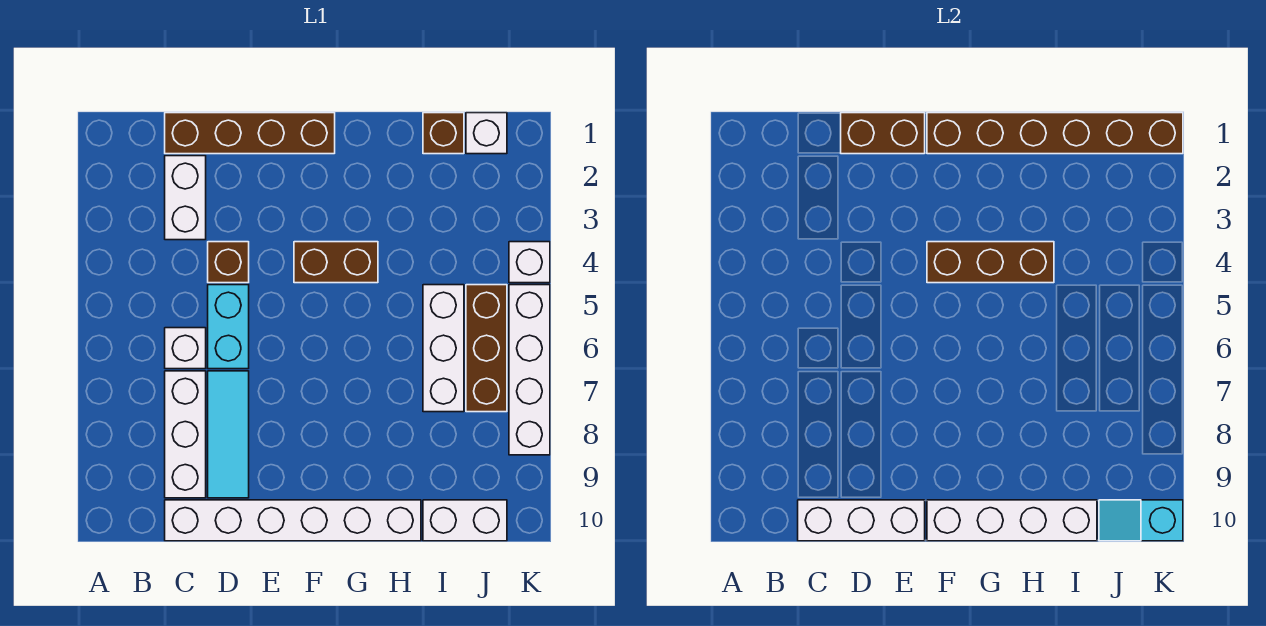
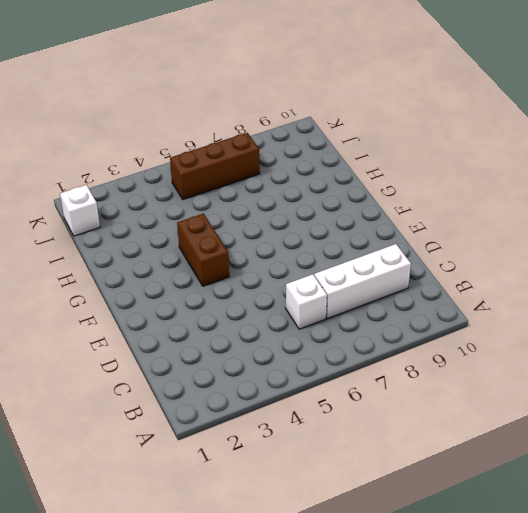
none -> brown 1x4 brick [165,113,335,154]
none -> white 1x2 brick [165,156,206,240]
none -> white 1x6 brick [165,500,421,541]

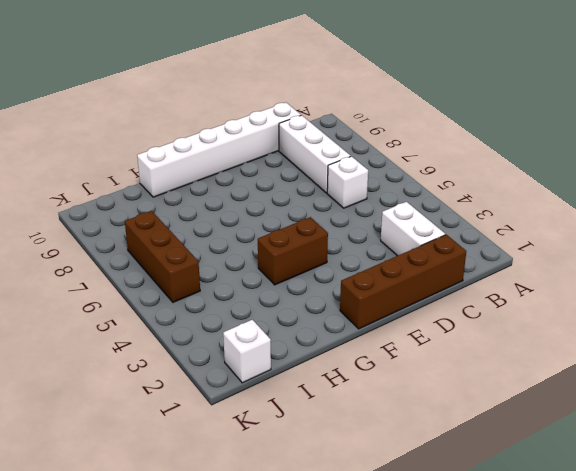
none -> brown 1x1 brick [208,242,249,283]
none -> cyan 1x2 brick [208,285,249,369]
none -> cyan 1x3 tile [208,371,249,498]

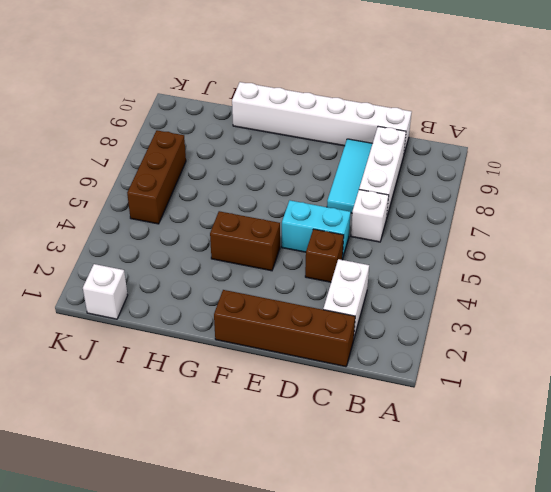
cyan 1x2 brick [282,200,351,259] -> cyan 1x2 brick turned to [208,285,249,369]
none -> brown 1x1 brick [423,113,464,154]
none -> white 1x3 brick [423,285,464,412]
none -> white 1x2 brick [423,500,507,541]

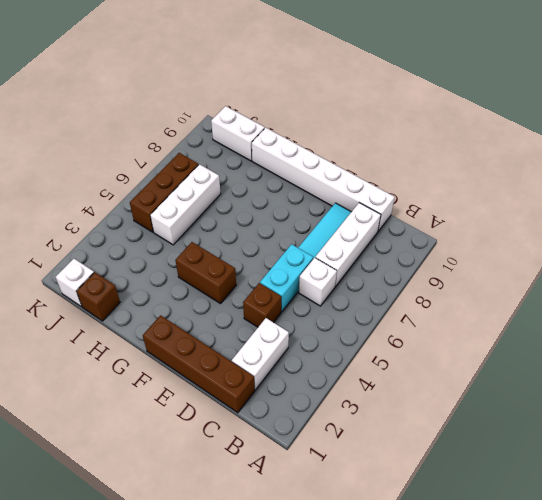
none -> white 1x1 brick [509,242,550,283]
none -> white 1x4 brick [509,285,550,455]
none -> white 1x3 brick [798,500,925,541]

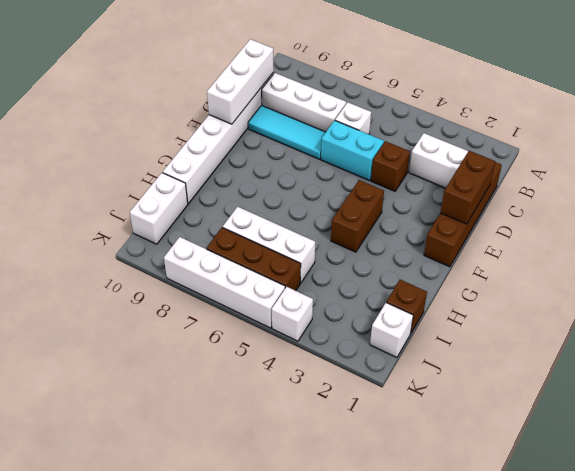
none -> brown 1x6 brick [927,113,1183,154]
none -> brown 1x3 brick [927,242,1054,283]
none -> white 1x4 brick [927,500,1097,541]

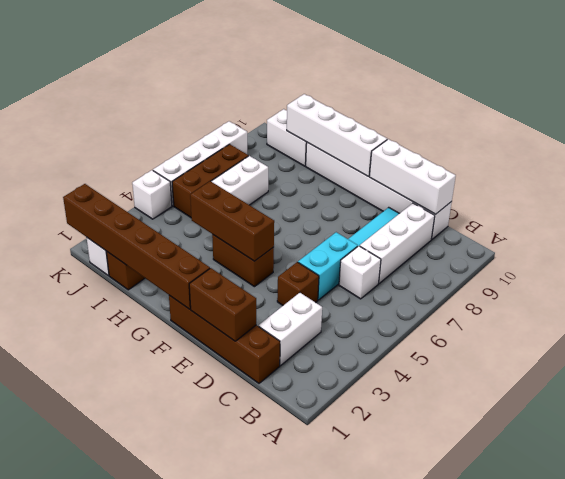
none -> cyan 1x2 slope [1099,500,1183,541]

